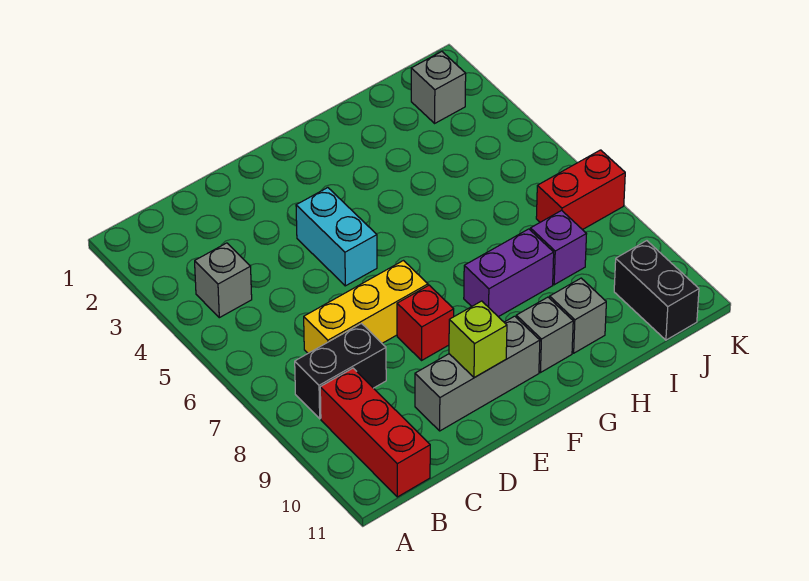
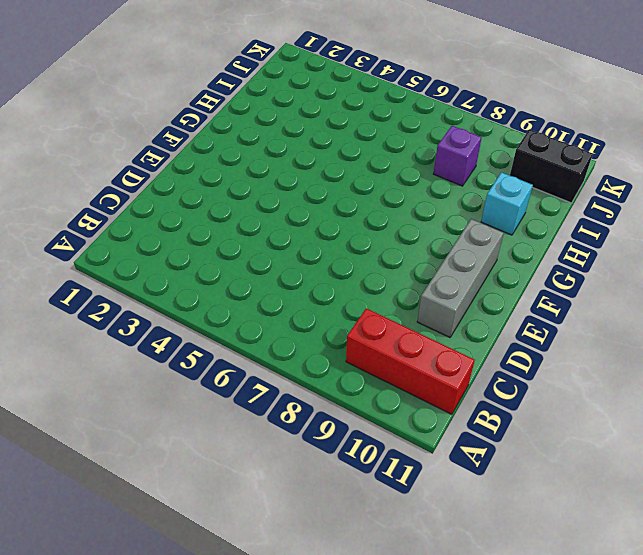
cyan 1x1 brick [481,172,533,235] -> grey 1x1 brick [550,278,606,353]
none -> grey 1x1 brick [195,243,252,318]
none -> black 1x2 brick [295,324,386,419]
none -> yellow 1x3 brick [304,261,428,353]

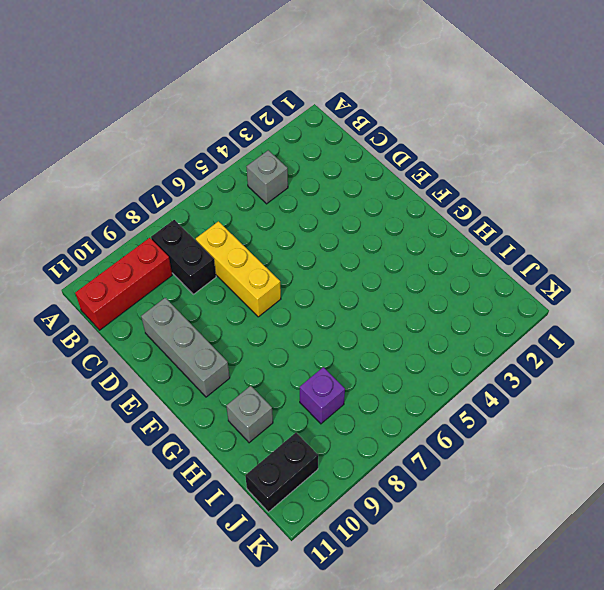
none -> cyan 1x2 brick [296,188,377,286]
none -> red 1x1 brick [397,285,454,360]
none -> purple 1x2 brick [464,229,554,317]

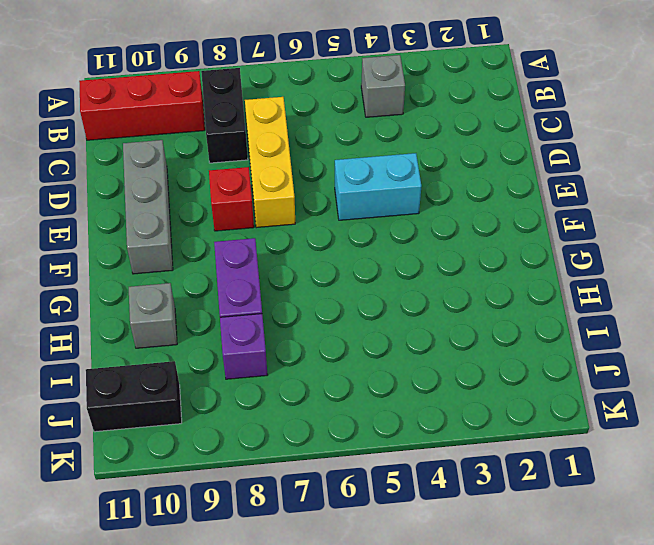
none -> grey 1x1 brick [516,297,573,373]
none -> grey 1x1 brick [411,52,466,123]
none -> red 1x2 brick [536,150,625,230]

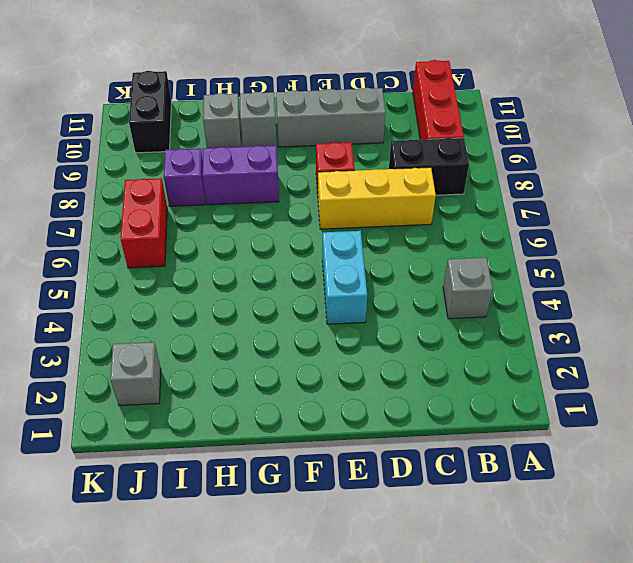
red 1x2 brick [121,178,167,268] -> red 1x2 brick turned to [536,150,625,230]
none -> lime 1x1 brick [449,301,507,378]

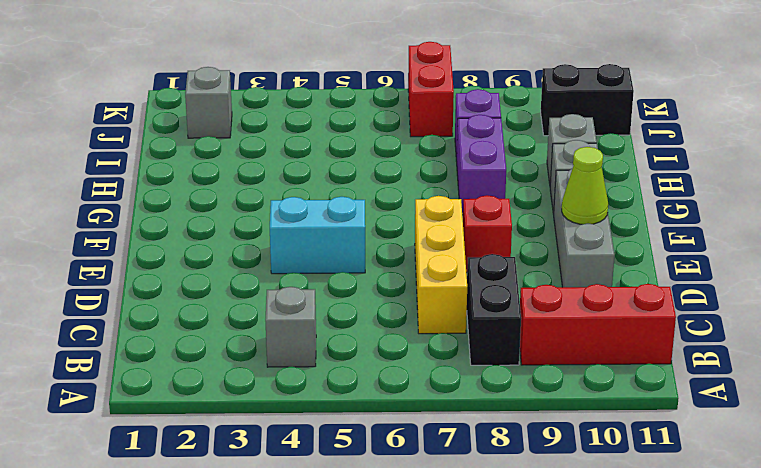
lime 1x1 cone [562,147,608,224] -> lime 1x1 brick [449,301,507,378]

